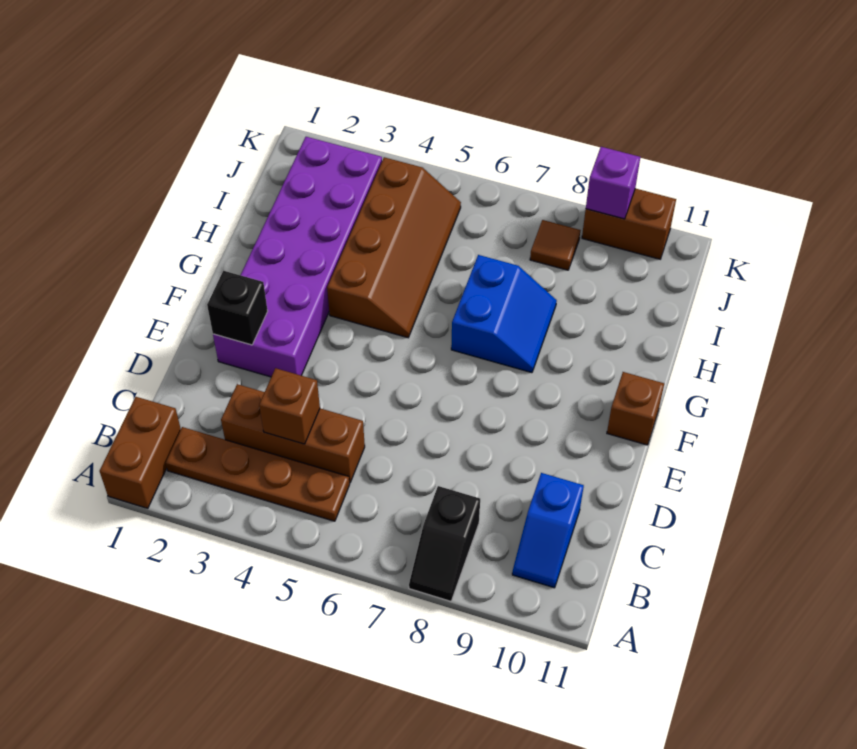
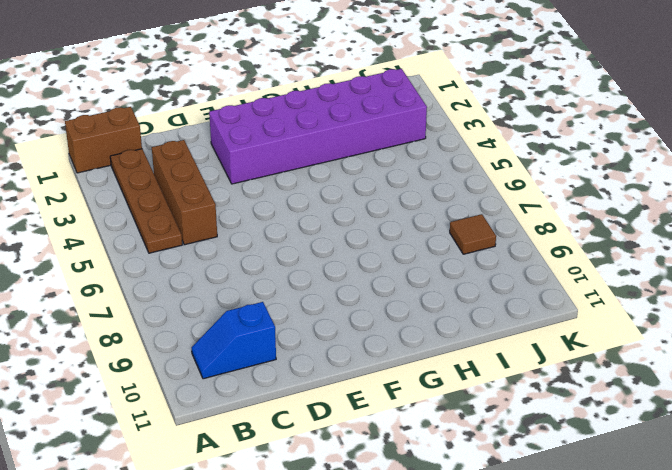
none -> black 1x2 slope [409,486,480,601]
none -> brown 1x1 brick [607,372,664,445]
none -> brown 2x4 slope [327,157,461,338]

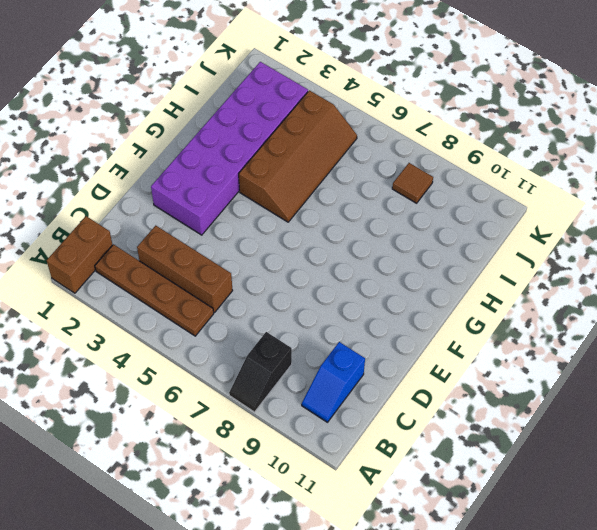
none -> brown 1x1 brick [607,372,664,445]
none -> blue 2x2 slope [451,255,557,373]
none -> brown 1x2 brick [582,188,676,259]

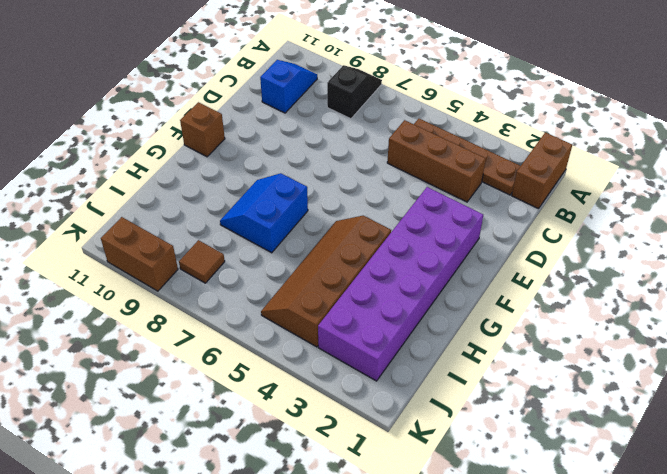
none -> brown 1x1 brick [259,368,320,444]
none -> black 1x1 brick [207,271,268,345]
none -> purple 1x1 brick [586,147,640,219]

